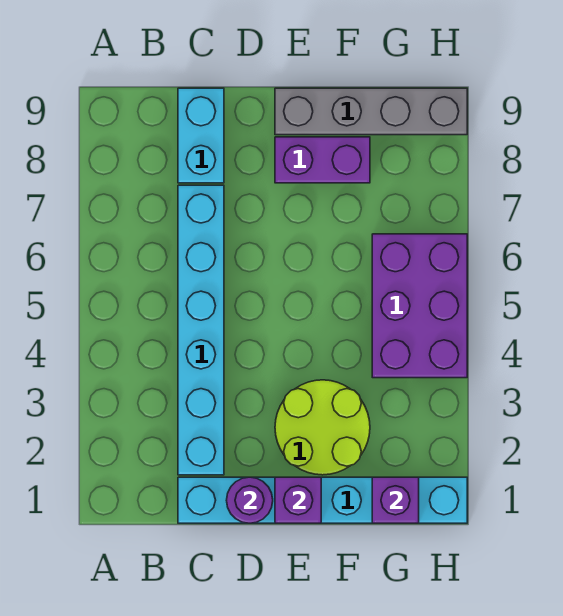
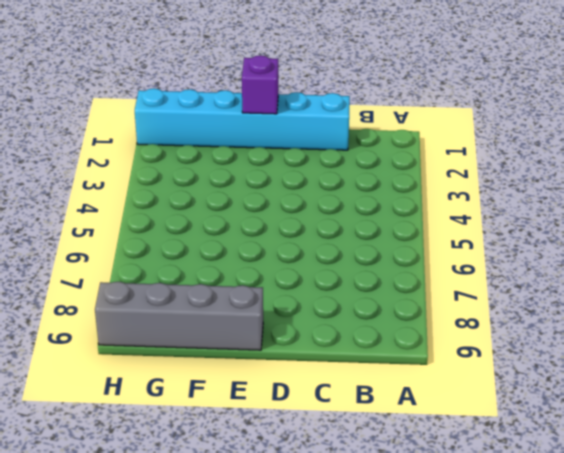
none -> cyan 1x6 brick [178,185,224,475]
none -> cyan 1x2 brick [178,88,224,183]

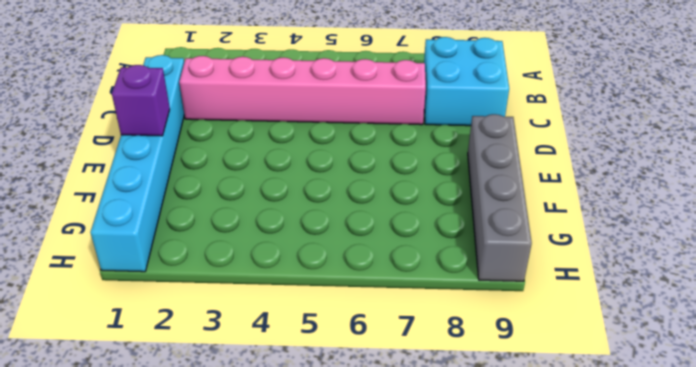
cyan 2x2 brick [424,37,509,126] -> cyan 1x2 brick [178,88,224,183]
pink 1x6 brick [179,56,426,125] -> cyan 1x6 brick [178,185,224,475]
none -> lime 2x2 round brick [275,380,370,475]
none -> purple 1x2 brick [275,137,370,183]

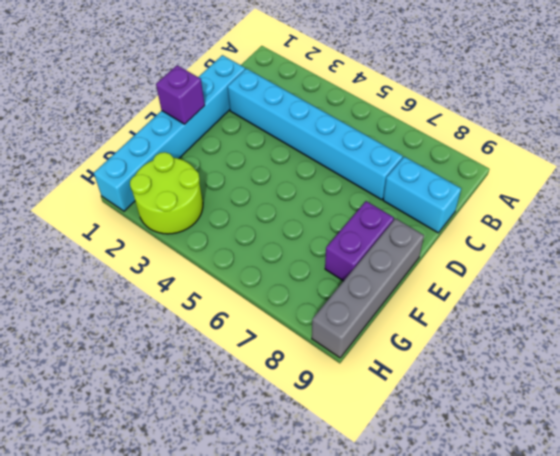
lime 2x2 round brick [130,152,203,234] -> lime 2x2 round brick moved to [275,380,370,475]
none -> purple 2x3 brick [372,234,467,378]
none -> purple 1x1 round brick [226,477,273,523]

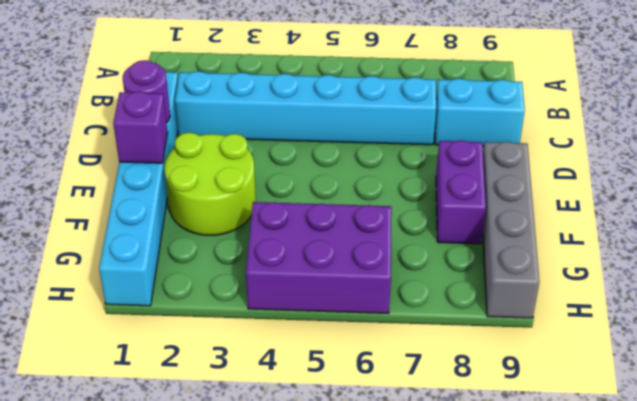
none -> purple 1x1 brick [372,477,419,523]

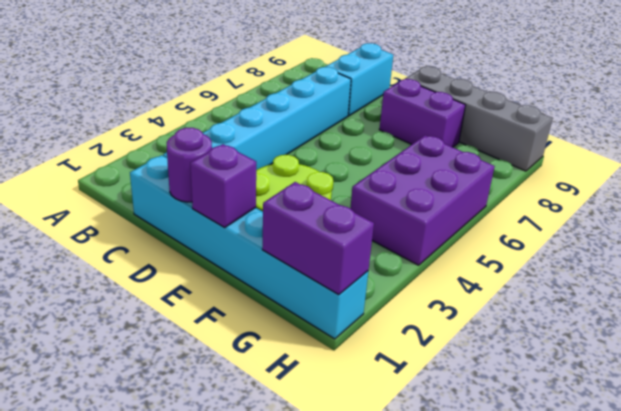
purple 1x2 brick [262,182,374,295] -> purple 1x1 brick [372,477,419,523]

